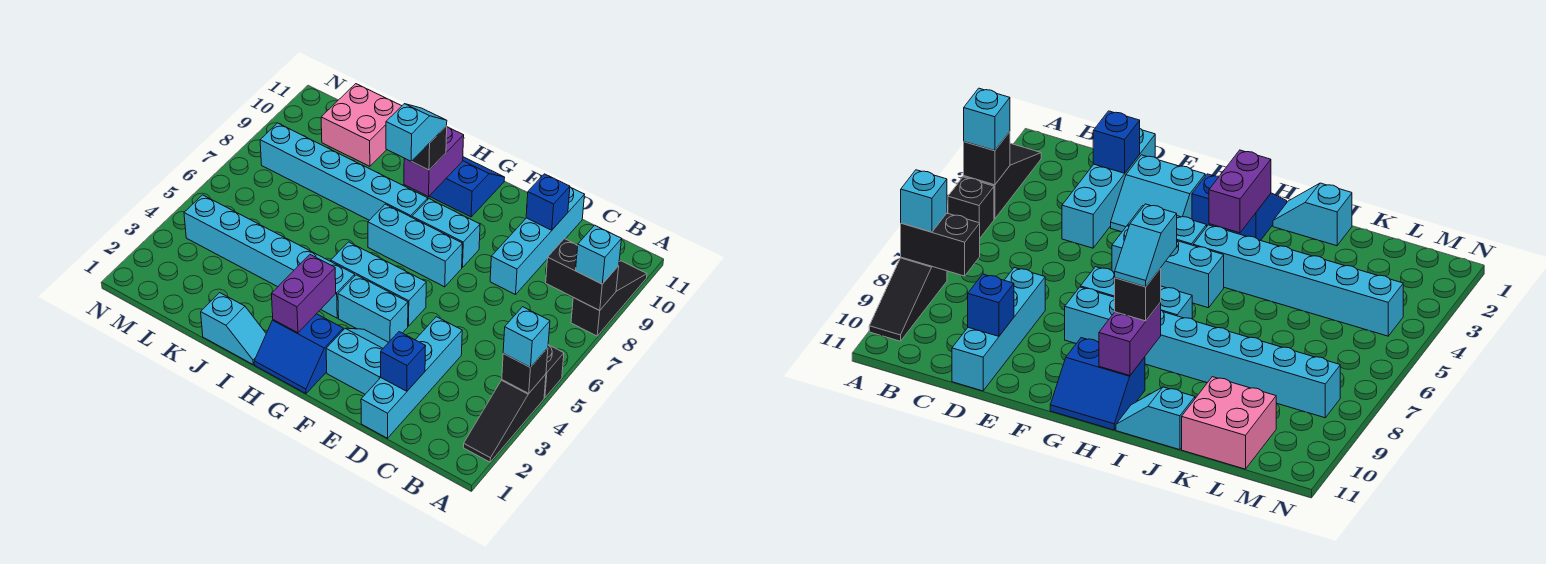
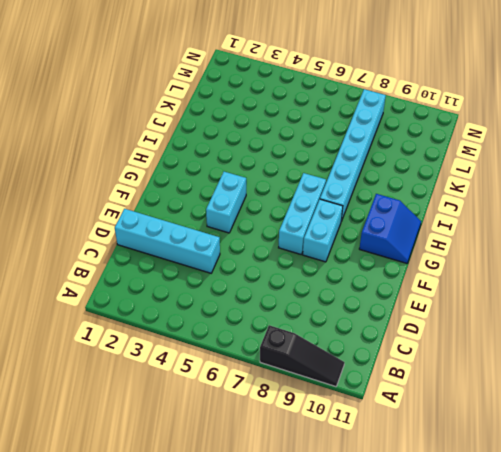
none -> black 1x3 slope [463,374,546,462]
none -> black 1x1 brick [544,345,564,398]
none -> cyan 1x4 brick [490,188,585,295]

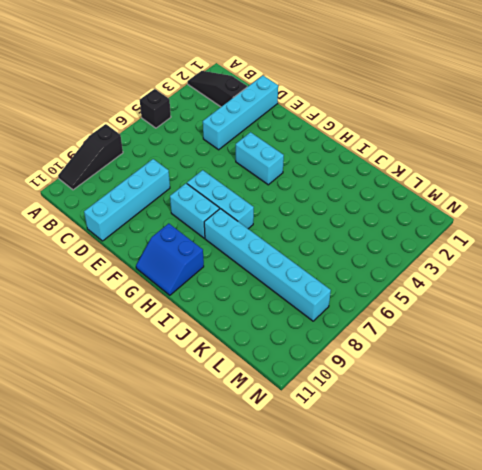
black 1x3 slope [188,71,247,107] -> black 1x3 slope turned to [463,374,546,462]
none -> cyan 2x2 slope [326,328,389,394]
none -> cyan 1x3 brick [331,242,426,326]
none -> blue 2x2 slope [254,314,343,393]

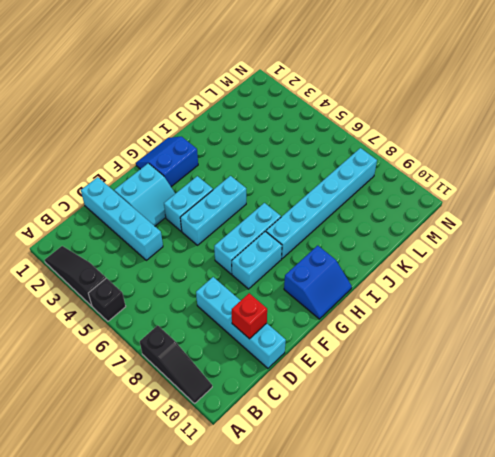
red 1x1 brick [232,293,267,339] -> blue 1x1 brick [526,174,570,230]
none -> cyan 1x6 brick [184,195,355,318]
none -> cyan 1x2 slope [201,293,266,364]
none -> cyan 1x2 slope [1116,387,1195,450]

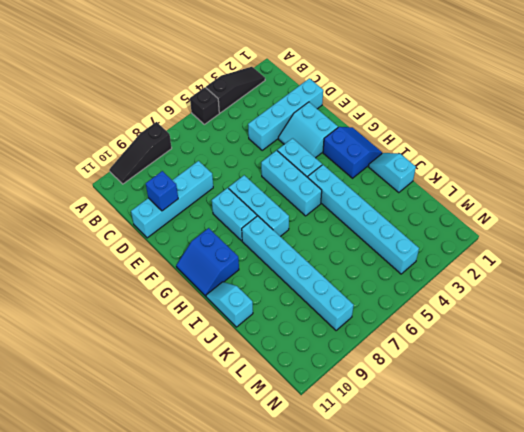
none -> pink 2x2 brick [321,84,401,166]
none -> black 1x1 brick [502,348,548,394]
none -> black 1x2 brick [546,239,619,310]

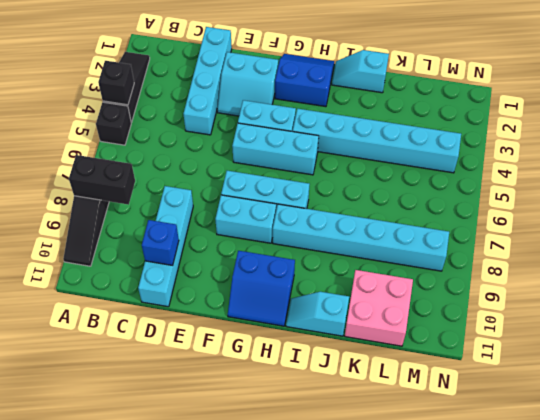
none -> blue 1x1 brick [381,332,426,391]
none -> purple 1x2 brick [272,255,336,333]
none -> purple 1x2 brick [404,127,464,197]

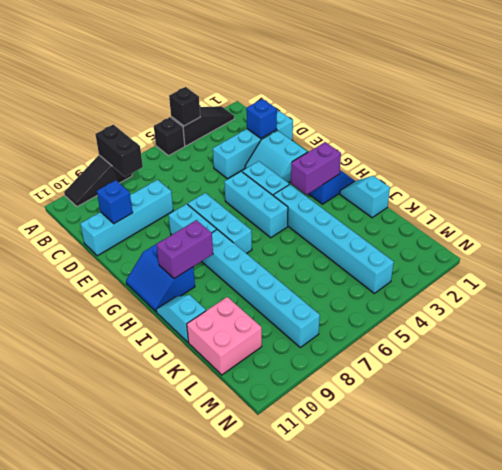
none -> cyan 1x1 brick [503,307,550,368]
none -> cyan 1x1 brick [576,225,622,284]
none -> black 1x1 brick [412,126,447,170]

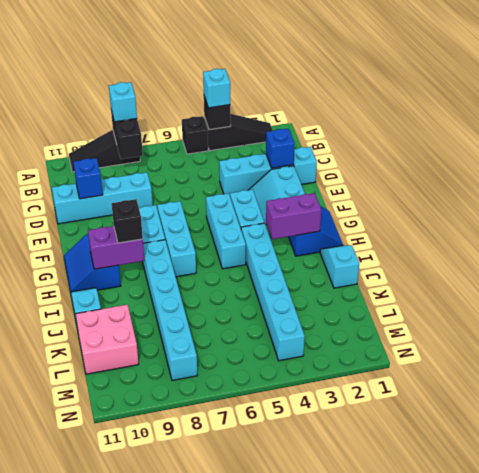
none -> cyan 1x2 slope [386,104,447,161]

